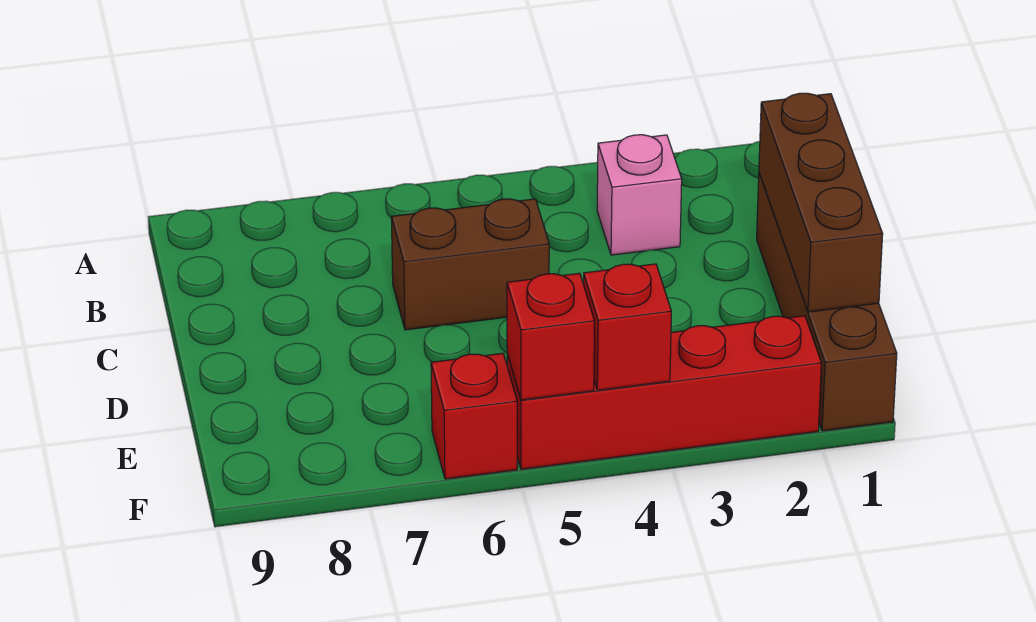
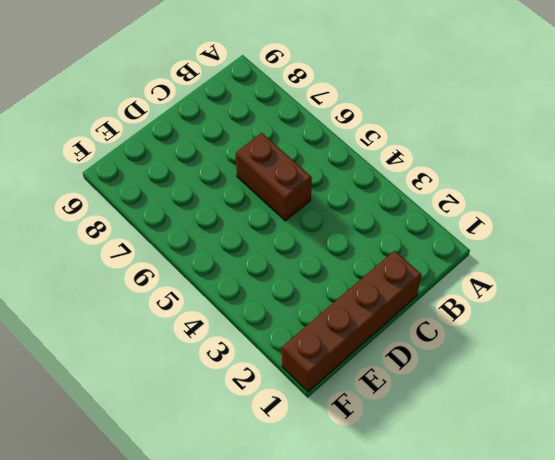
none -> pink 1x1 brick [597,135,682,255]
none -> red 1x4 brick [507,316,821,469]

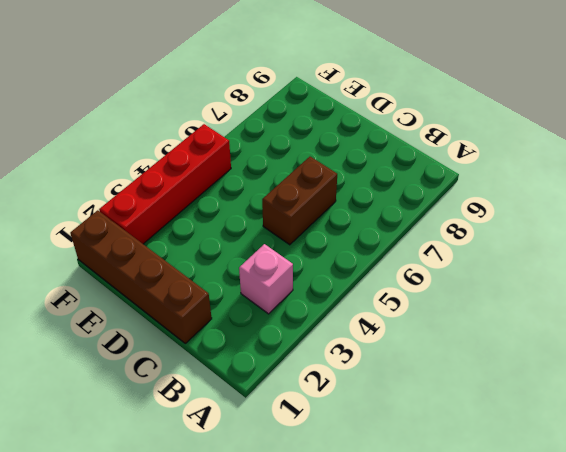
none -> red 1x1 brick [431,353,517,479]
none -> brown 1x3 brick [759,93,883,312]

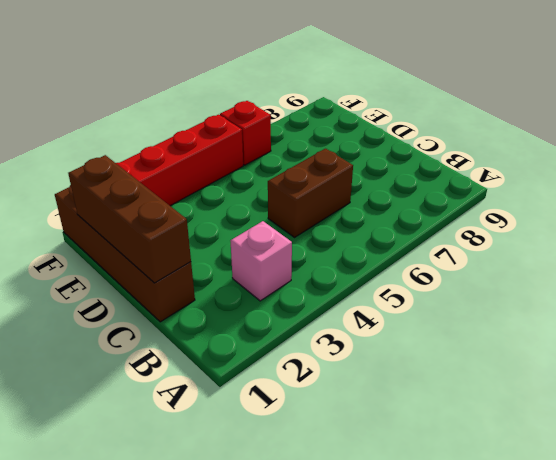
none -> red 1x1 brick [584,264,671,390]
none -> red 1x1 brick [507,273,595,400]

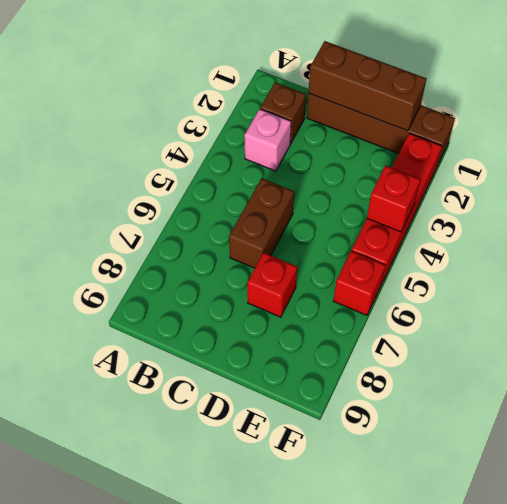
brown 1x1 brick [260,82,306,144] -> none
red 1x1 brick [247,253,297,317] -> red 1x1 brick moved to [507,273,595,400]

